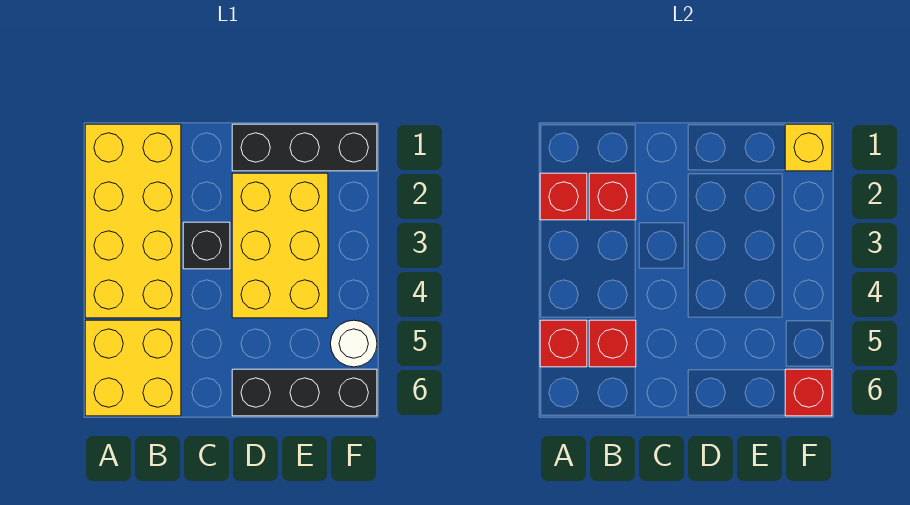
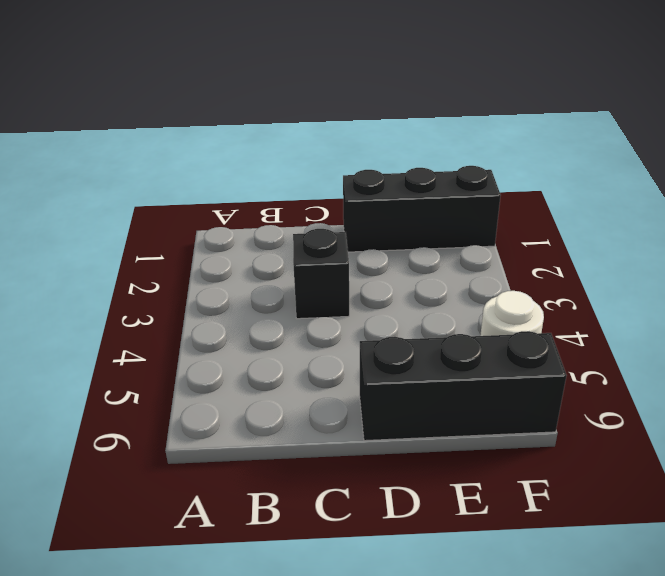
none -> yellow 2x4 brick [85,124,181,318]
none -> yellow 2x2 brick [85,320,181,416]
none -> yellow 2x3 brick [232,173,328,318]

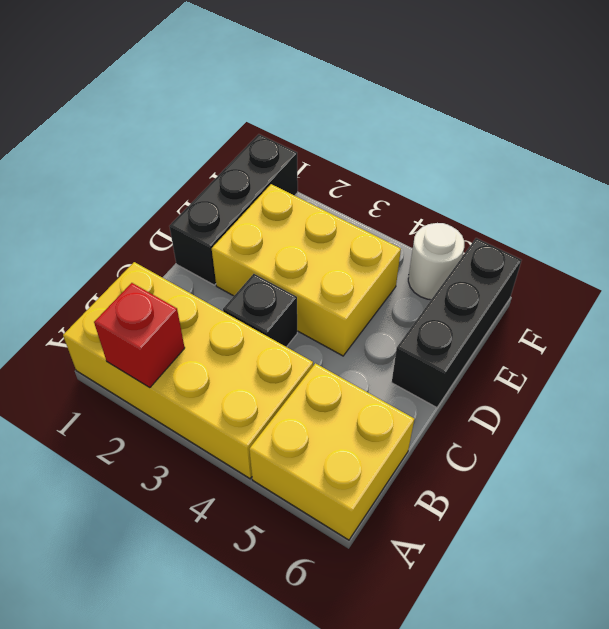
none -> red 1x1 brick [540,320,587,367]
none -> red 1x1 brick [589,173,636,220]
none -> red 1x1 brick [589,320,636,367]

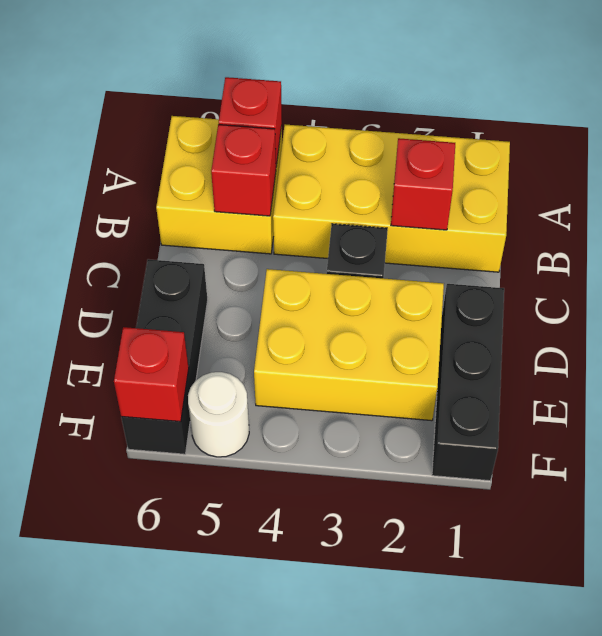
none -> red 1x1 brick [540,173,587,220]
none -> yellow 1x1 brick [785,124,832,171]

